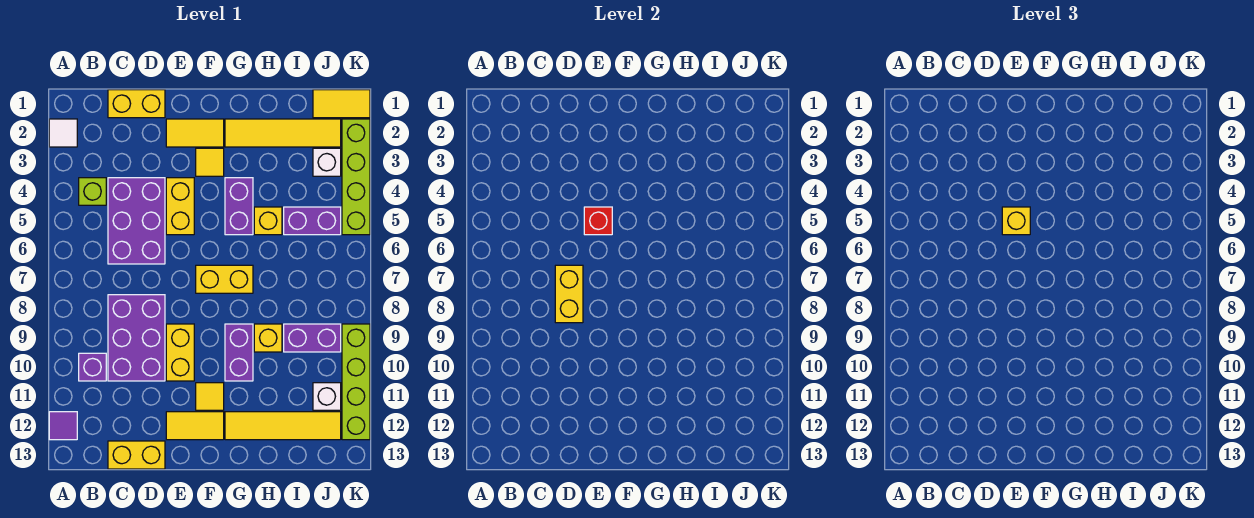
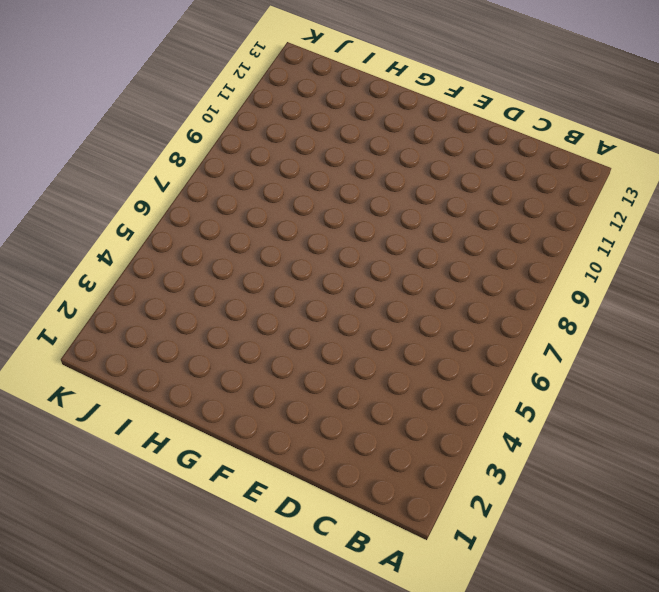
none -> white 1x1 tile [49,119,77,147]
none -> purple 1x1 tile [49,412,77,440]
none -> lime 1x1 brick [79,178,106,205]
none -> purple 1x1 brick [79,353,106,381]

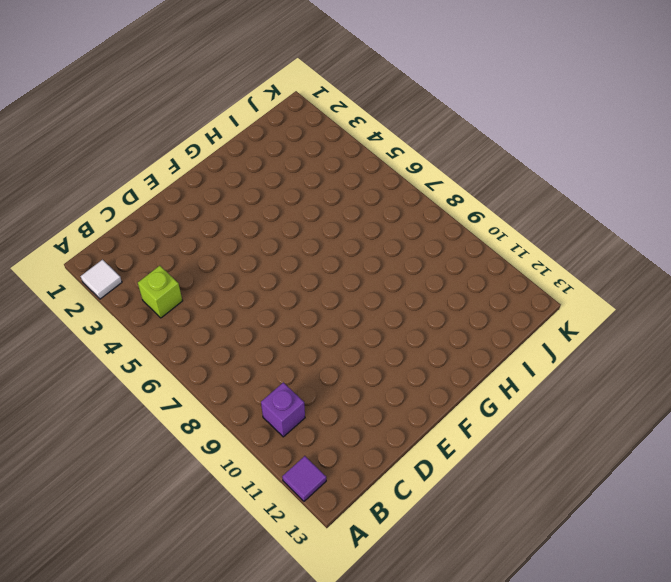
none -> yellow 1x2 brick [108,90,165,118]
none -> purple 2x3 brick [108,178,165,264]
none -> purple 2x3 brick [108,295,165,381]
none -> yellow 1x2 brick [108,441,165,469]

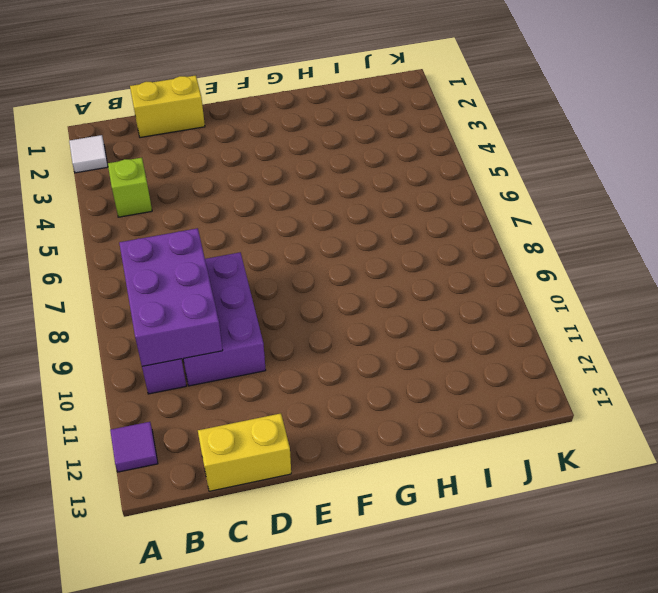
purple 2x3 brick [119,228,223,366] -> purple 2x3 brick moved to [108,178,165,264]
none -> yellow 1x2 tile [166,119,224,147]
none -> yellow 1x2 brick [166,178,194,235]
none -> yellow 1x2 brick [166,324,194,381]
none -> yellow 1x2 tile [166,412,224,440]

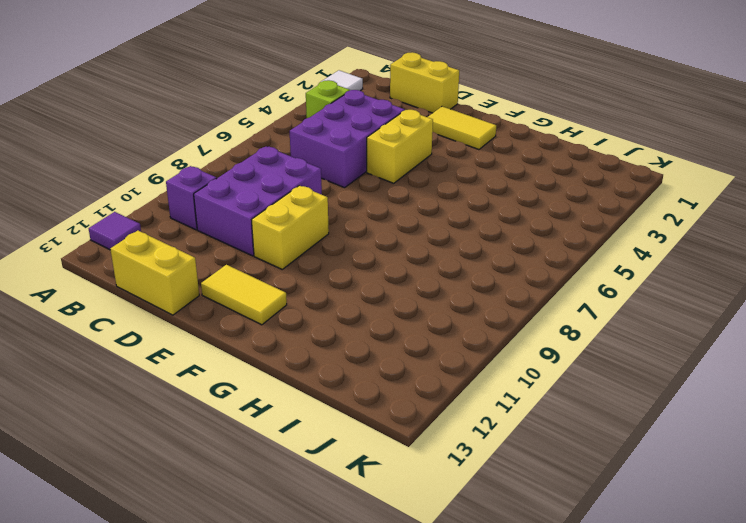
none -> yellow 1x1 tile [196,148,224,176]
none -> yellow 1x2 brick [196,265,253,293]
none -> yellow 1x1 tile [196,383,224,410]
none -> yellow 1x4 tile [225,119,341,147]

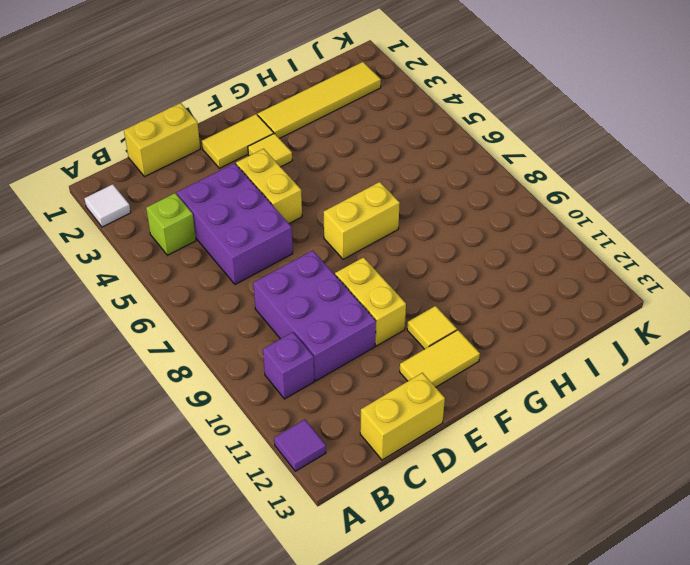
none -> purple 1x2 brick [225,178,253,235]
none -> purple 1x2 brick [225,324,253,381]
none -> yellow 1x4 tile [225,412,341,440]
none -> yellow 1x1 brick [254,207,282,235]

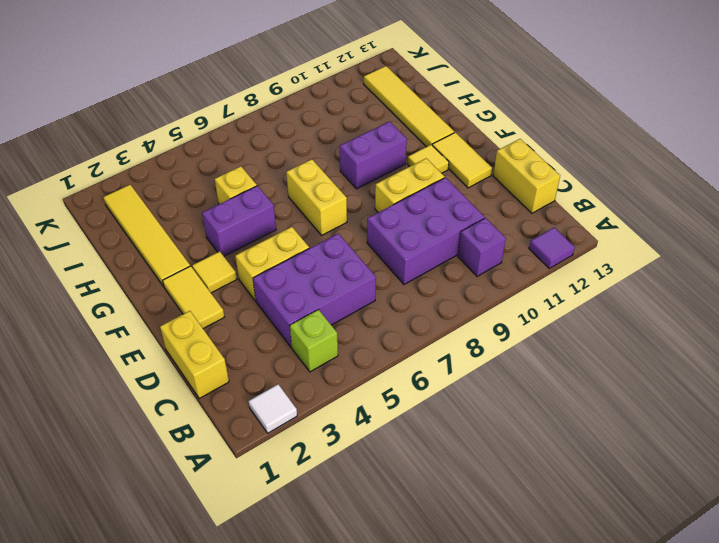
none -> yellow 1x1 brick [254,324,282,352]
none -> purple 1x2 brick [284,207,341,235]
none -> purple 1x2 brick [284,324,341,352]
none -> yellow 1x2 tile [313,90,370,118]

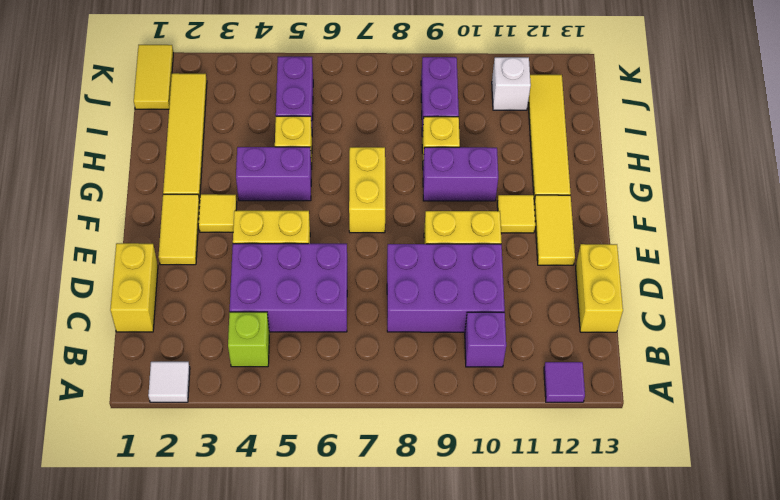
none -> white 1x1 brick [313,148,341,176]
none -> lime 1x4 brick [342,119,370,235]
none -> lime 1x4 brick [342,324,370,440]
none -> yellow 1x2 brick [555,265,583,323]

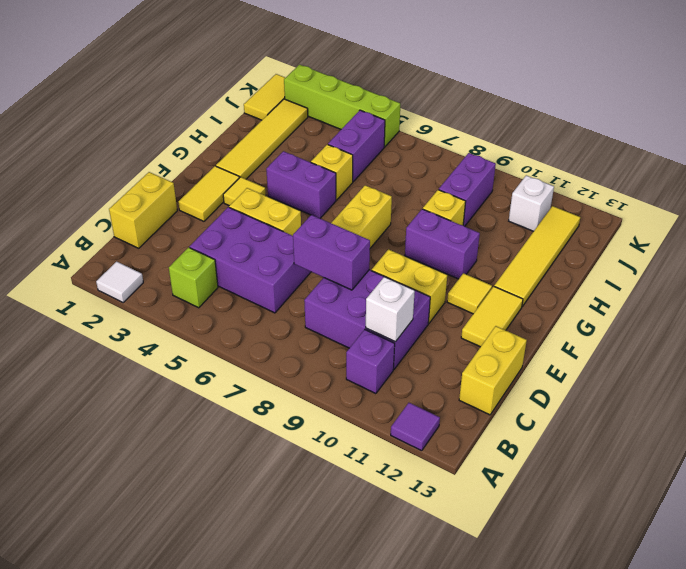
white 1x1 brick [366,277,415,342] -> white 1x1 brick moved to [313,148,341,176]
purple 1x2 brick [293,215,370,290] -> yellow 1x2 brick [555,265,583,323]
none -> lime 1x4 brick [342,324,370,440]
none -> red 1x1 brick [584,207,612,235]
none -> yellow 1x1 brick [1002,207,1030,235]

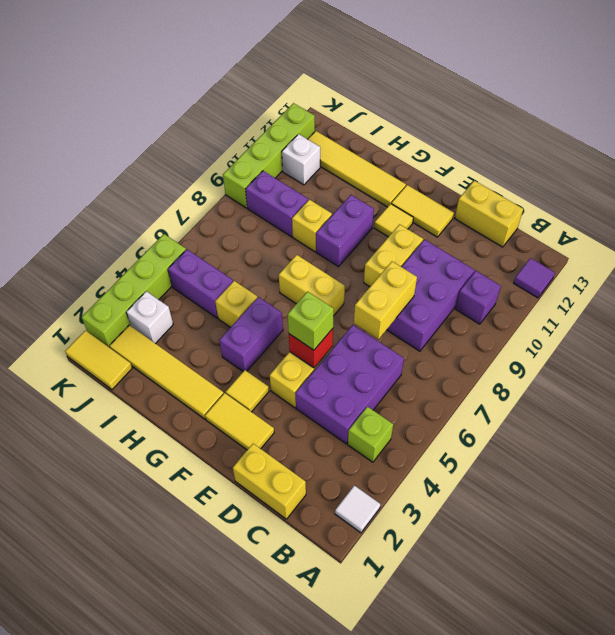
lime 1x1 brick [288,291,334,350] -> yellow 1x1 brick [1002,207,1030,235]

